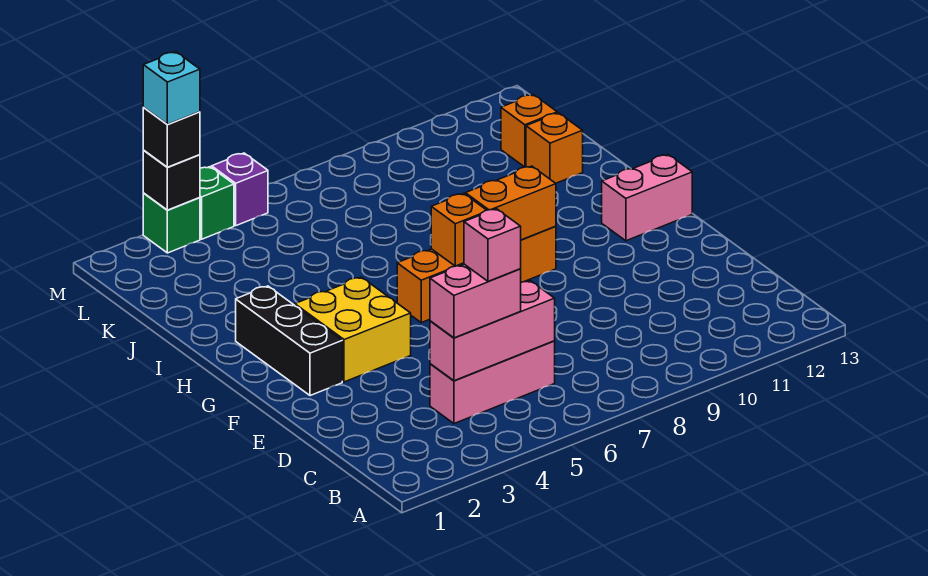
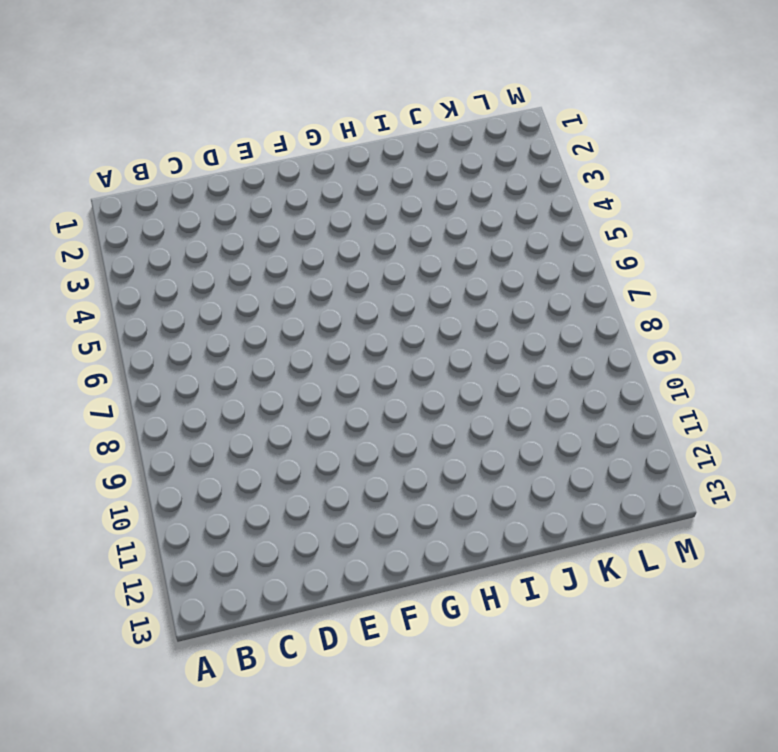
none -> pink 1x3 brick [430,341,555,424]
none -> black 1x3 brick [236,286,342,396]
none -> yellow 2x2 brick [295,277,411,382]

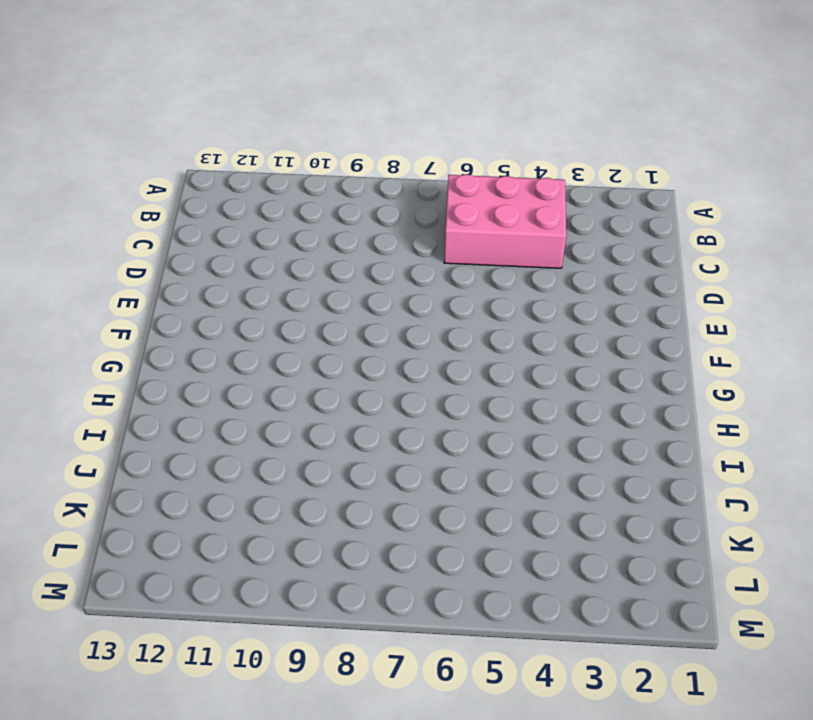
pink 2x3 brick [444,174,566,268] -> pink 1x3 brick [430,341,555,424]
none -> black 1x3 brick [236,286,342,396]
none -> yellow 2x2 brick [295,277,411,382]
none -> orange 1x4 brick [397,226,556,323]

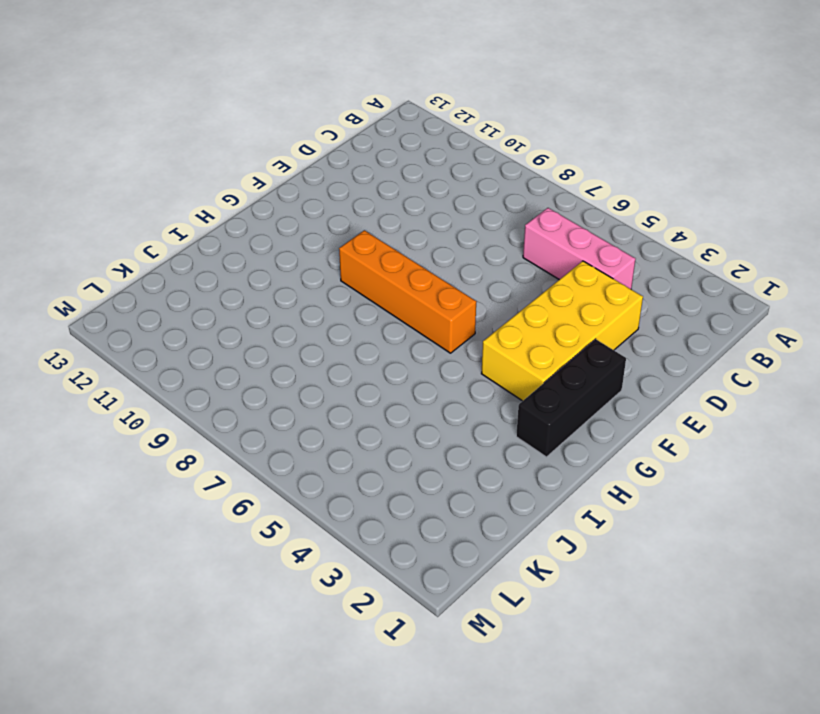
yellow 2x4 brick [481,261,643,401] -> yellow 2x2 brick [295,277,411,382]
none -> pink 1x2 brick [602,154,692,241]
none -> orange 1x1 brick [526,113,583,183]
none -> orange 1x1 brick [501,94,557,167]

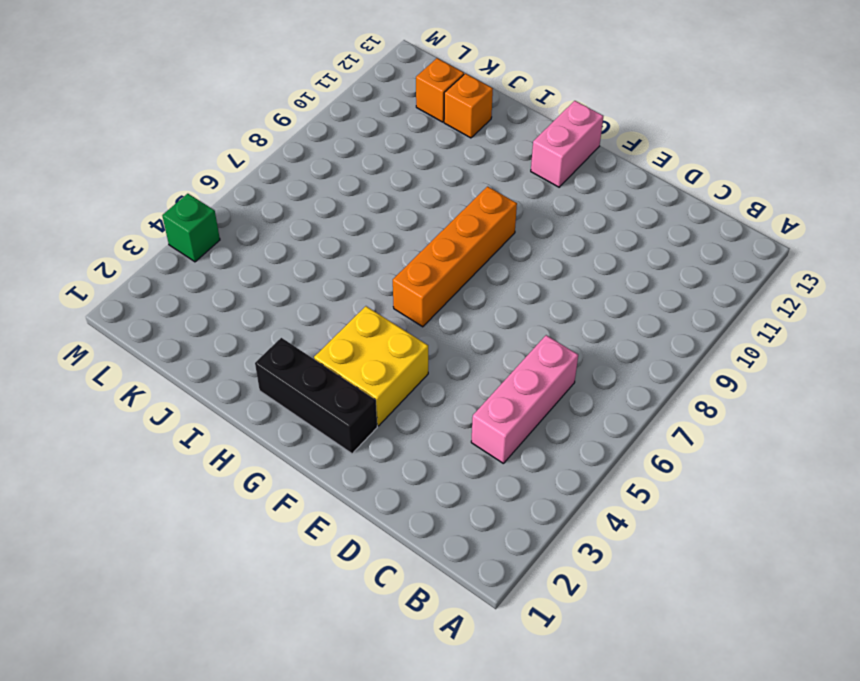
none -> green 1x1 brick [143,193,200,253]
none -> purple 1x1 brick [212,153,268,226]
none -> pink 1x3 brick [430,281,555,381]

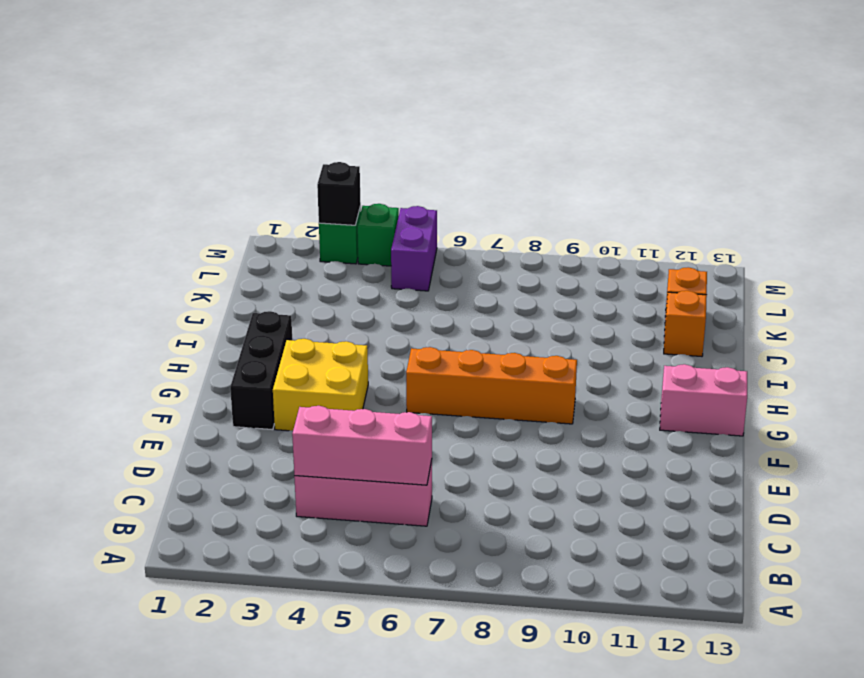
purple 1x2 brick [391,206,437,291] -> purple 1x1 brick [212,153,268,226]
none -> orange 1x1 brick [431,193,486,266]
none -> orange 1x2 brick [465,166,556,240]
none -> pink 1x2 brick [430,264,521,338]

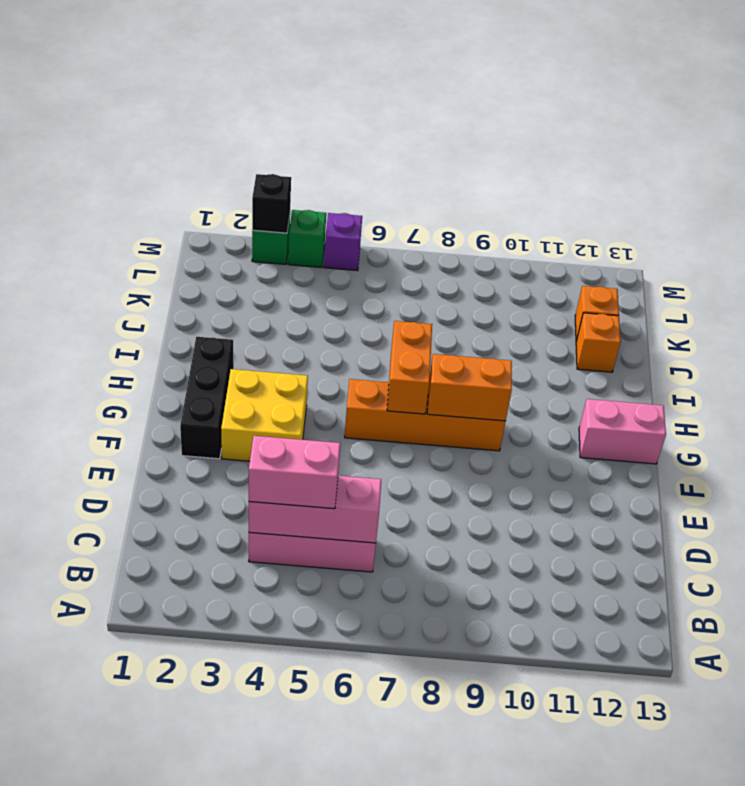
orange 1x2 brick [387,321,432,414] -> orange 1x1 brick [431,193,486,266]
none -> black 1x1 brick [143,108,200,167]
none -> pink 1x1 brick [464,209,521,282]
none -> cyan 1x1 brick [143,52,200,124]

